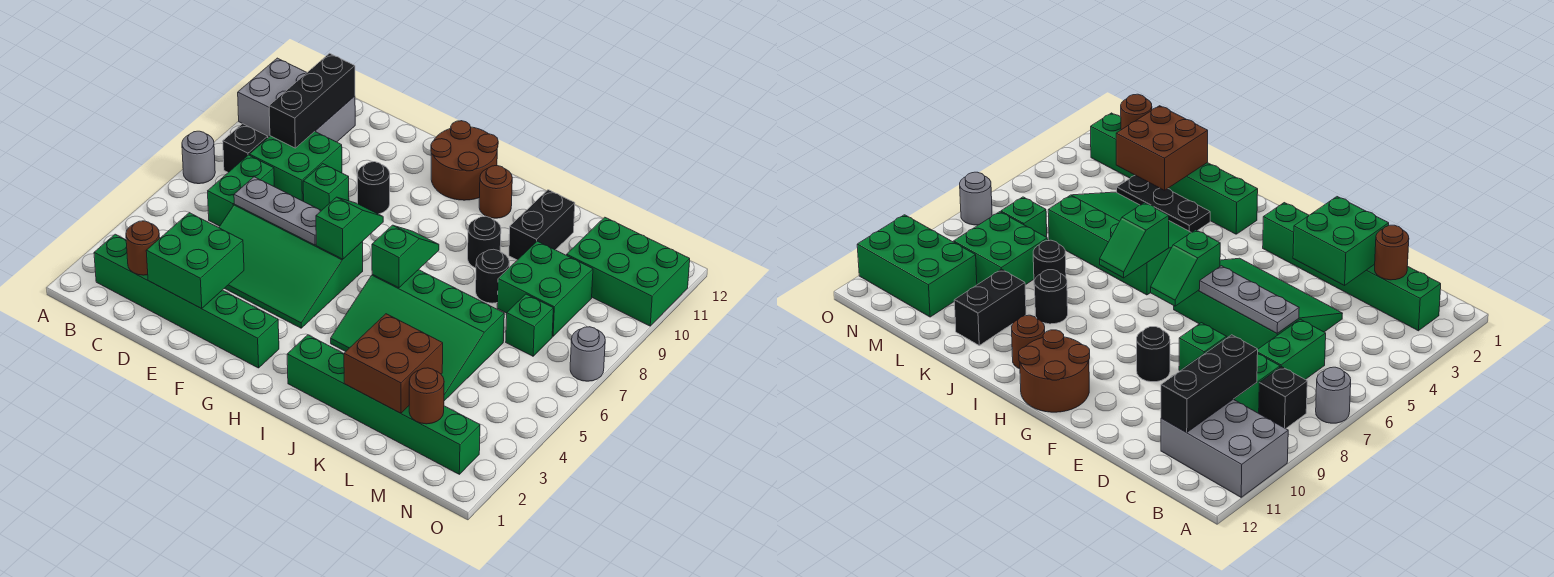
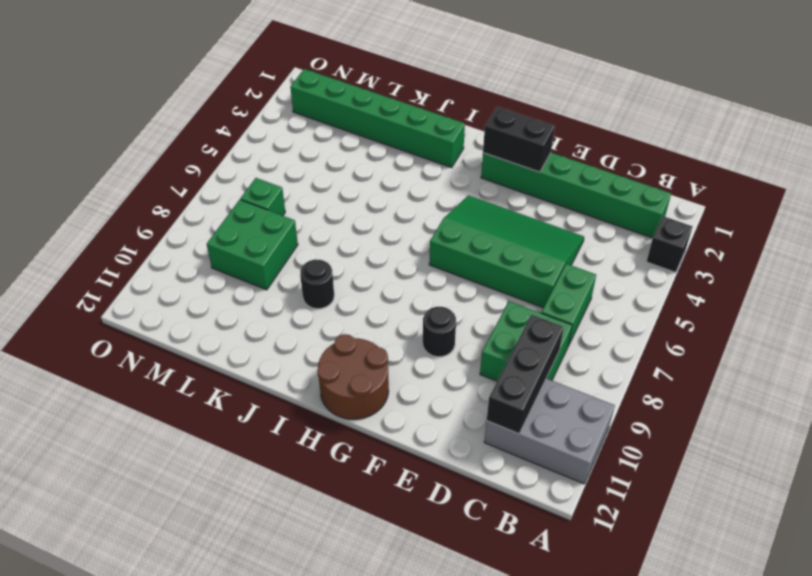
black 1x1 brick [647,216,693,272] -> black 1x1 brick moved to [223,124,268,172]
black 1x2 brick [483,107,555,172] -> black 1x2 brick turned to [509,190,575,260]
none -> grey 1x1 round brick [182,131,215,184]
none -> green 1x1 brick [303,164,349,211]
none -> green 3x4 slope [331,270,504,401]

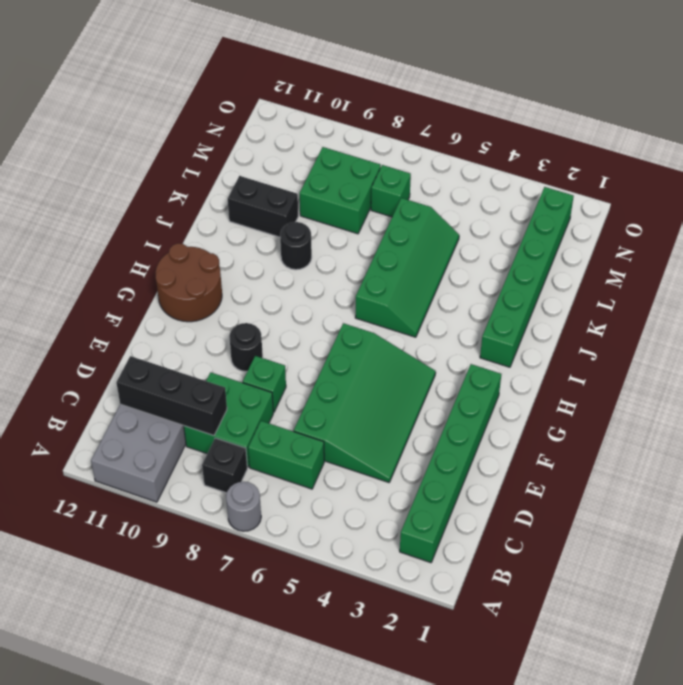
green 2x4 slope [355,198,459,337] -> green 3x4 slope [331,270,504,401]
none -> brown 1x1 round brick [479,166,512,218]
none -> black 1x3 plate [1117,175,1210,233]
none -> black 1x1 round brick [476,249,509,303]

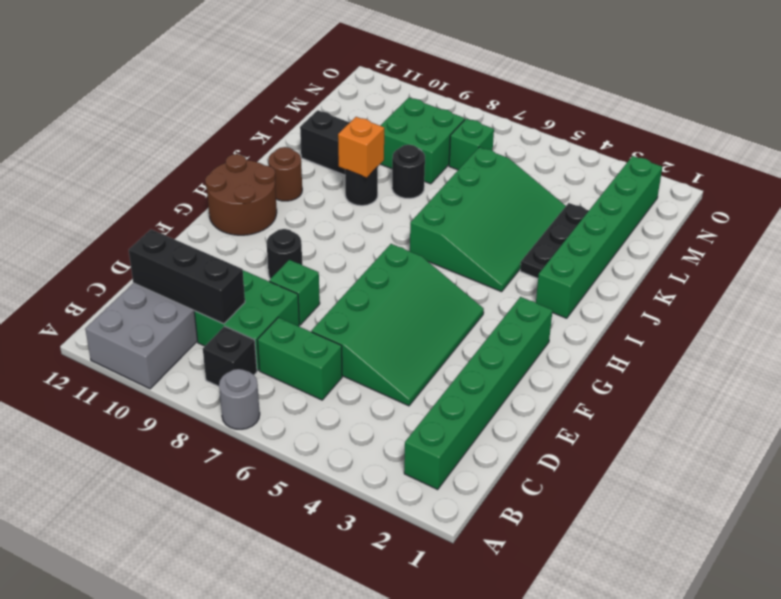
orange 1x1 brick [338,117,384,178] -> none
none -> green 2x3 brick [567,217,690,326]
none -> grey 1x1 round brick [570,327,605,381]
none -> brown 1x1 round brick [126,221,160,275]

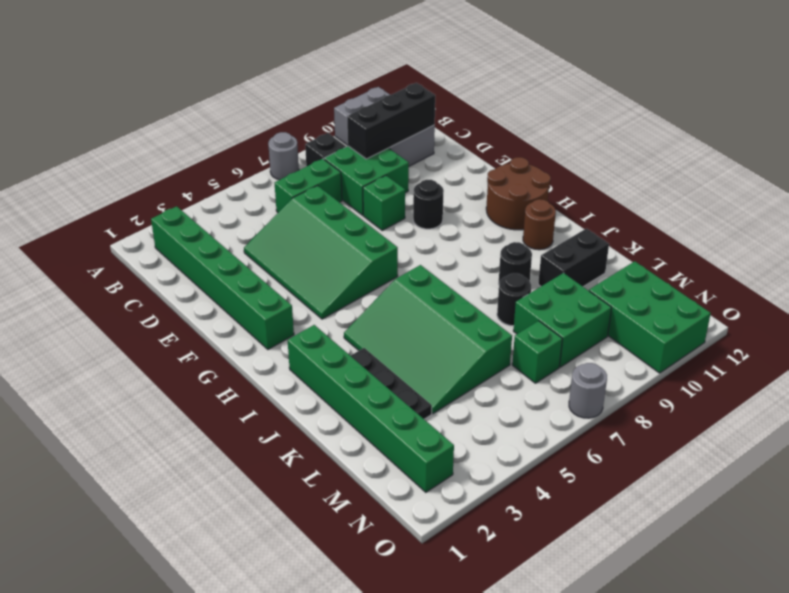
none -> brown 1x1 round brick [126,221,160,275]
none -> green 2x2 brick [146,213,244,309]
none -> grey 1x3 plate [234,177,321,245]

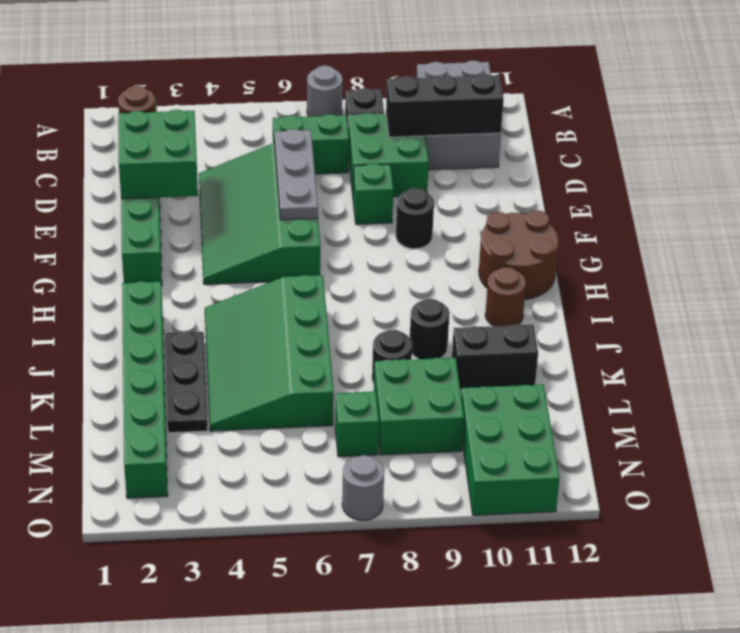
none -> green 1x2 slope [316,197,383,259]
none -> green 1x2 slope [372,225,439,288]
none -> brown 2x2 brick [344,314,443,413]

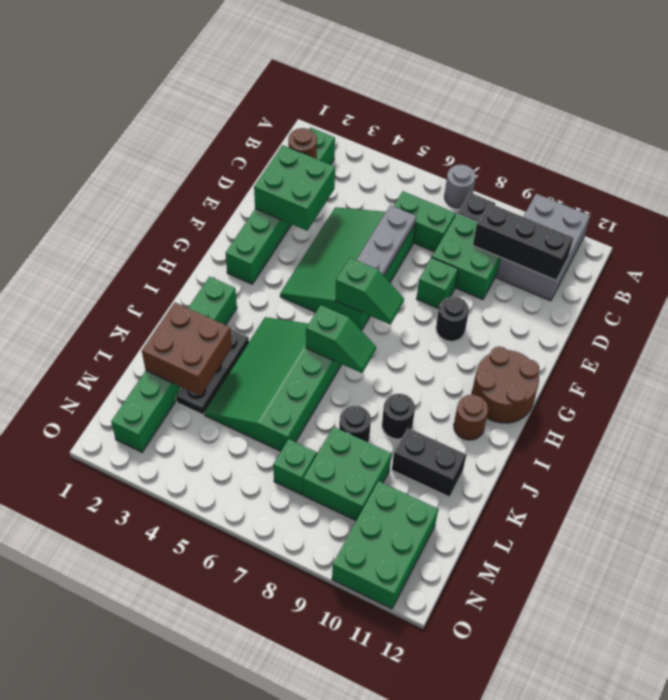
none -> grey 1x1 round brick [570,327,605,381]
none -> brown 1x1 round brick [409,368,444,424]

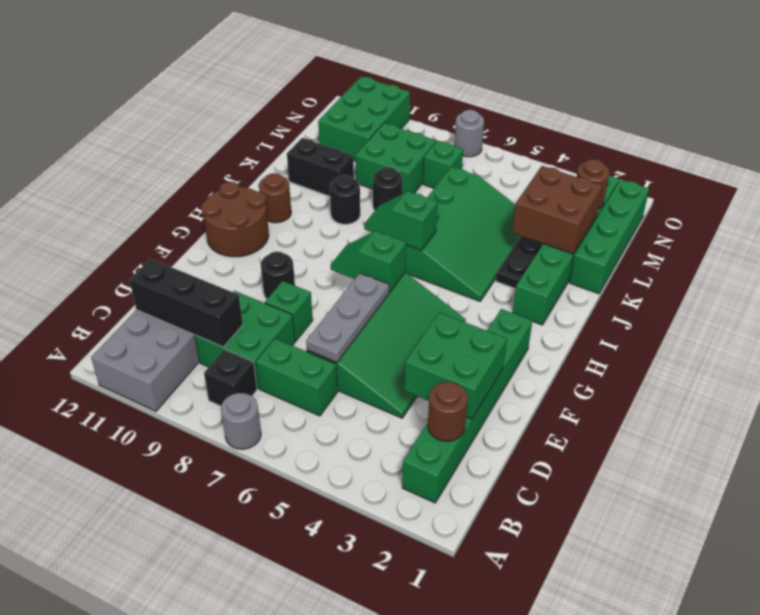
green 1x4 brick [570,180,649,294] -> none

